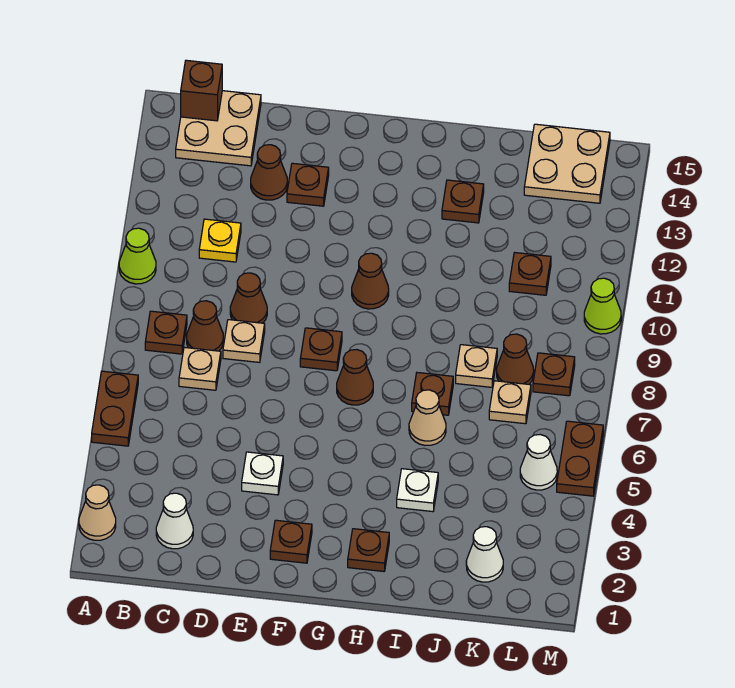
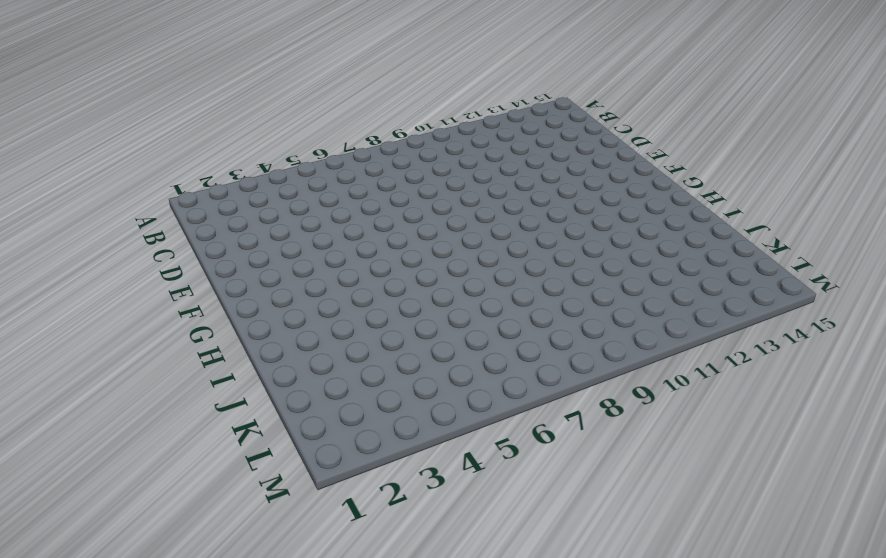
none -> tan 1x1 cone [79,485,116,540]
none -> brown 1x2 plate [92,371,138,446]
none -> lime 1x1 cone [119,228,156,284]
none -> brown 1x1 plate [145,311,187,354]

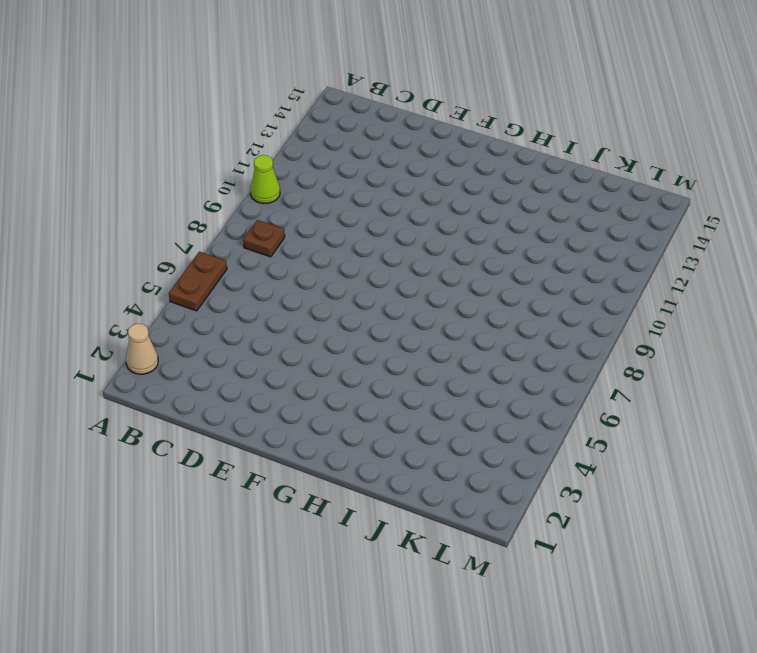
none -> tan 2x2 plate [176,91,261,166]
none -> white 1x1 cone [156,493,193,549]
none -> tan 1x1 plate [179,347,221,390]
none -> brown 1x1 cone [187,301,223,351]

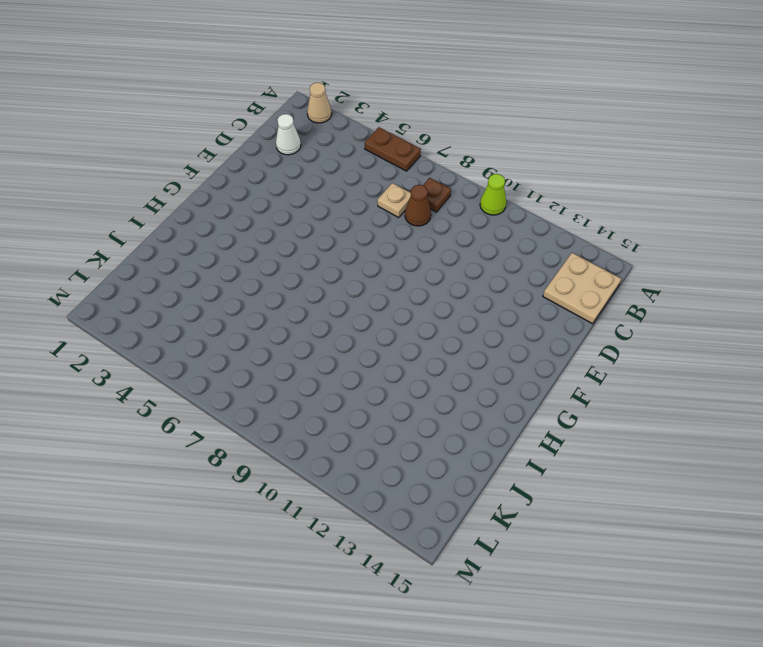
none -> yellow 1x1 plate [199,219,241,262]
none -> tan 1x1 plate [223,320,265,362]
none -> brown 1x1 cone [230,273,267,323]
none -> brown 1x1 cone [251,145,287,200]

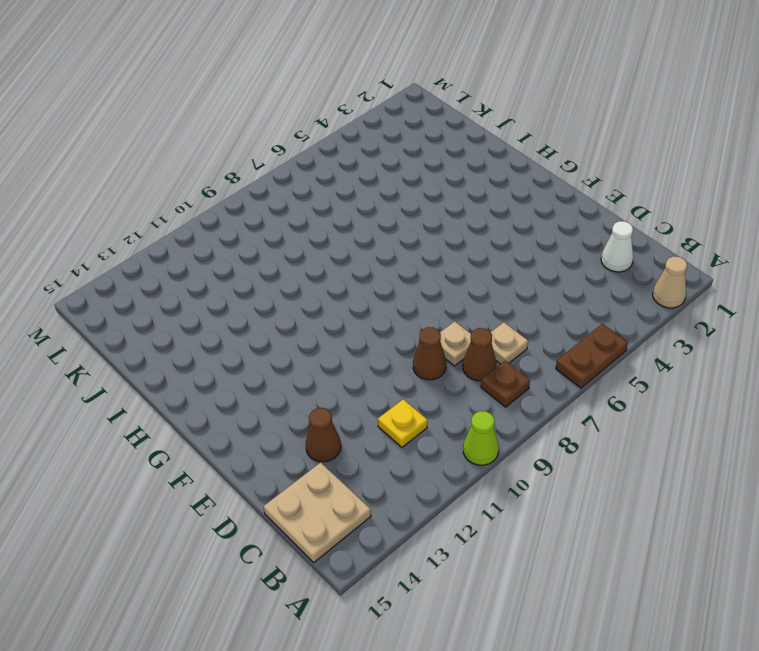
none -> white 1x1 plate [242,452,283,495]
none -> brown 1x1 plate [287,163,329,206]
none -> brown 1x1 plate [270,520,312,563]
none -> brown 1x1 plate [300,328,342,371]

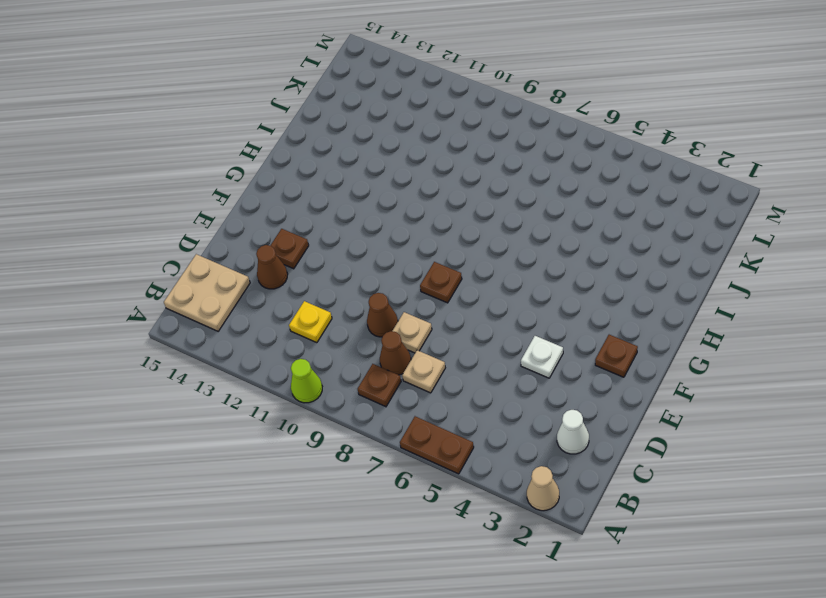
none -> brown 1x1 cone [337,350,373,405]
none -> brown 1x1 cone [352,253,389,309]
none -> brown 1x1 plate [348,529,389,571]
none -> white 1x1 plate [397,469,438,512]

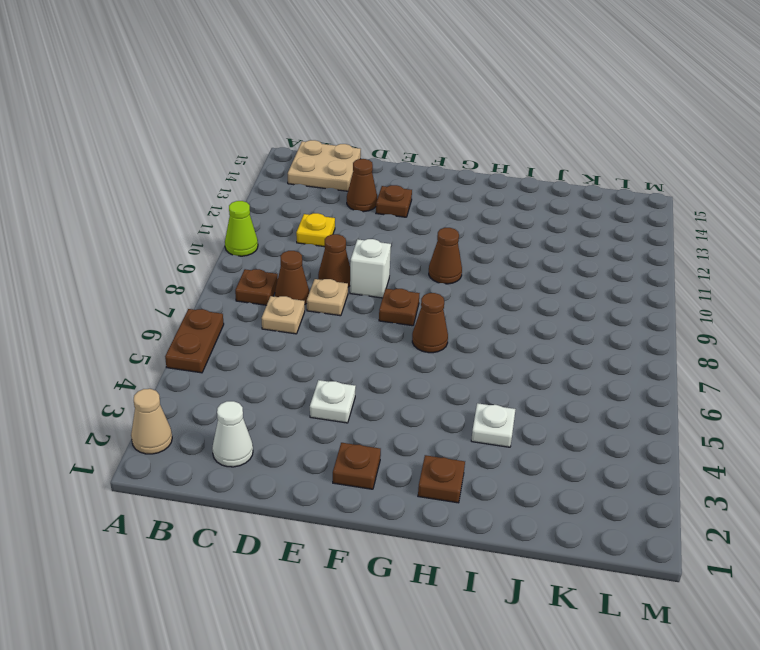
white 1x1 brick [350,239,391,298] -> none
none -> tan 1x1 cone [409,390,446,445]
none -> brown 1x1 plate [412,373,453,415]
none -> brown 1x1 plate [442,180,484,223]
none -> tan 1x1 plate [456,345,497,387]

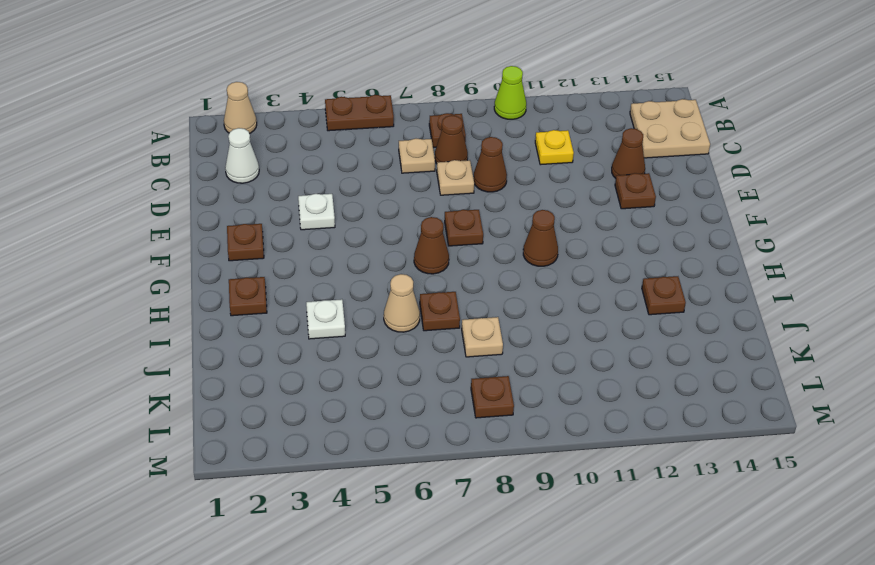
none -> white 1x1 cone [466,527,503,582]
none -> tan 1x1 plate [489,381,531,424]
none -> brown 1x1 cone [497,334,534,384]
none -> brown 1x1 plate [509,253,551,295]

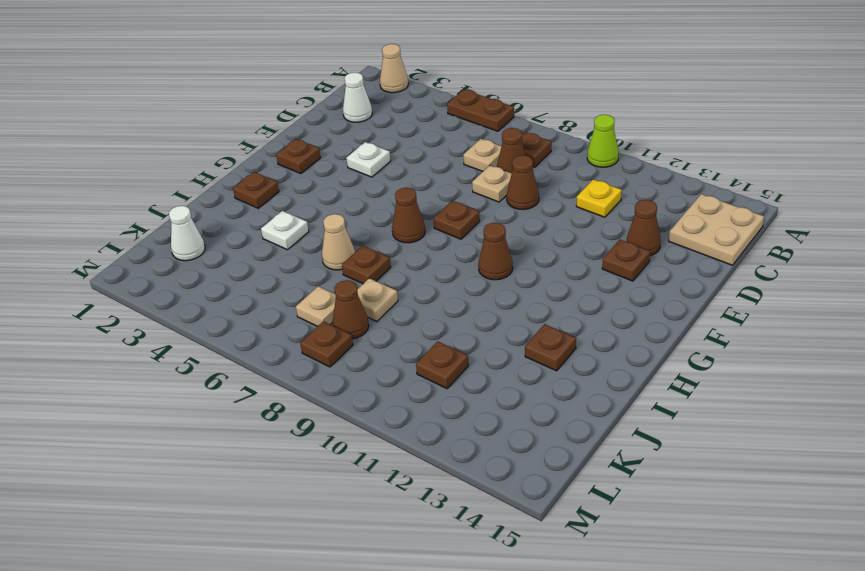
none -> tan 2x2 plate [524,124,610,203]
none -> white 1x1 cone [520,435,557,490]
none -> brown 1x2 plate [557,421,603,496]
none -> lime 1x1 cone [584,278,621,334]

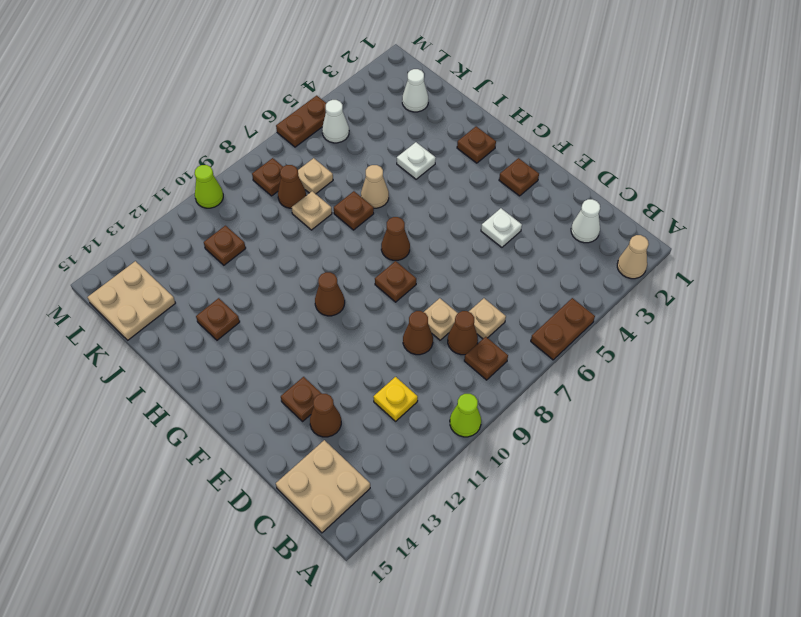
none -> brown 1x1 brick [181,60,222,121]

